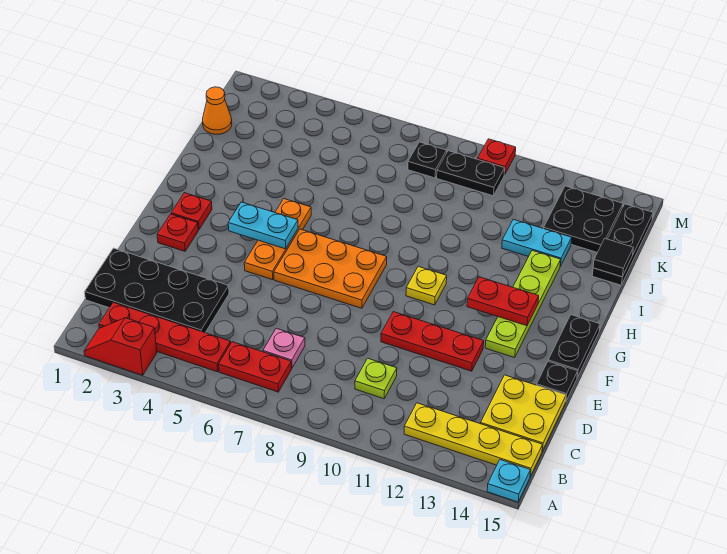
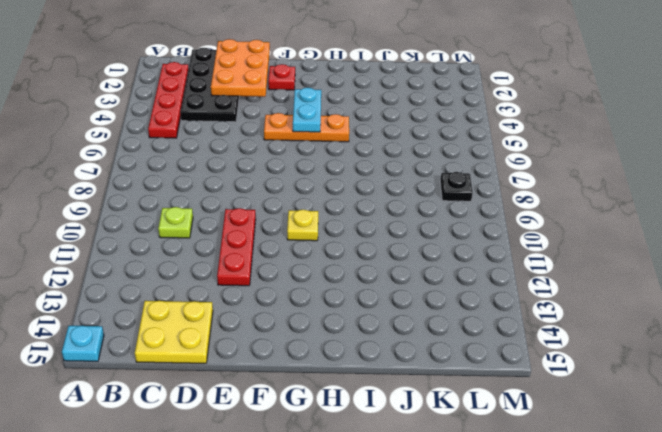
orange 2x3 plate [211,39,270,97] -> orange 2x3 plate moved to [274,229,387,308]
none -> red 1x2 slope [84,318,157,375]
none -> red 1x2 plate [219,342,292,392]
none -> yellow 1x4 plate [404,403,543,476]

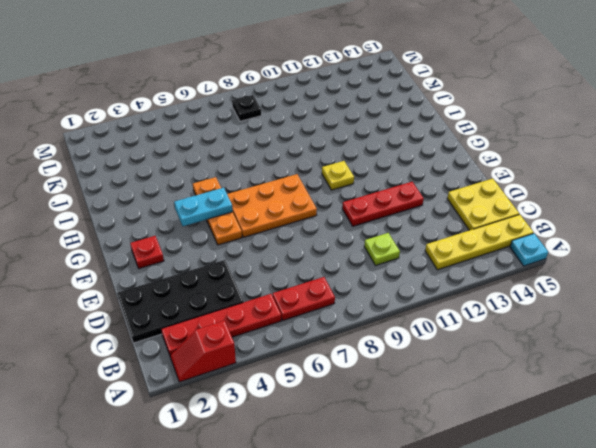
none -> pink 1x1 plate [263,328,305,368]
none -> black 1x1 plate [537,361,578,401]
none -> lime 1x4 plate [485,251,561,358]

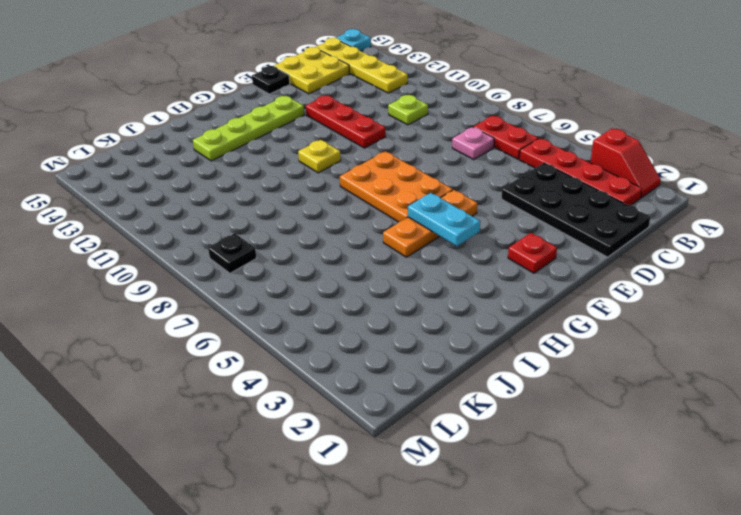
none -> black 1x2 plate [548,315,600,377]
none -> red 1x1 plate [171,193,212,230]
none -> cyan 1x2 plate [502,219,572,266]

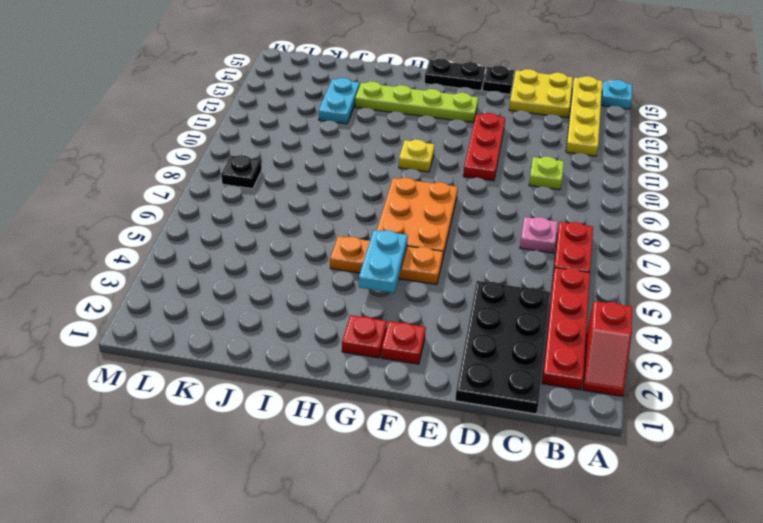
none -> black 1x3 plate [592,204,653,285]
none -> orange 1x1 cone [203,87,232,134]
none -> black 2x2 plate [544,186,623,252]

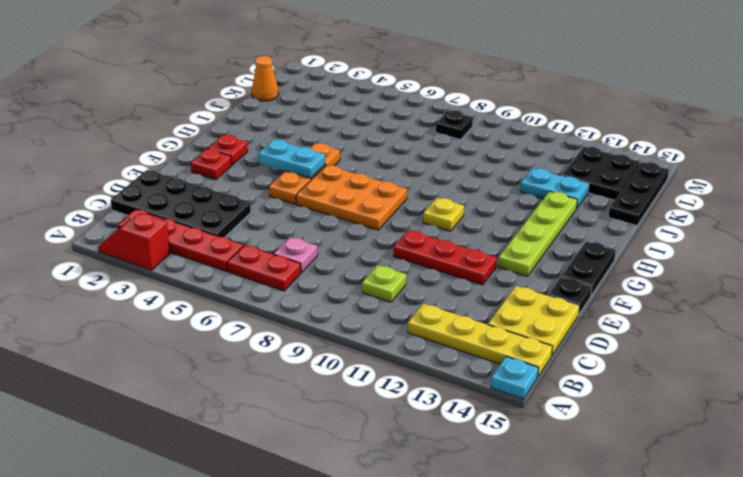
none -> black 1x2 plate [437,151,505,196]
none -> red 1x1 plate [478,139,516,175]
none -> red 1x2 plate [467,277,539,326]

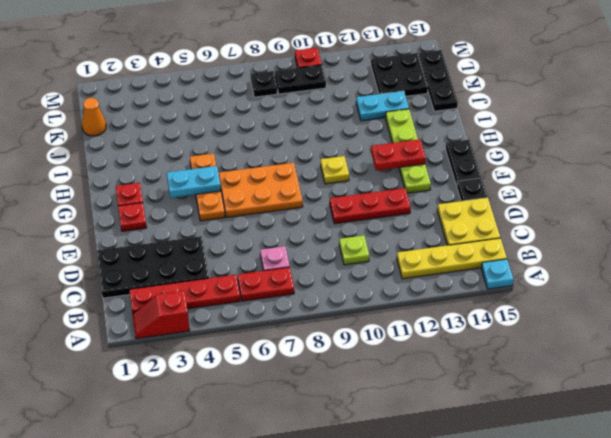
none -> black 1x1 tile [593,238,633,277]

